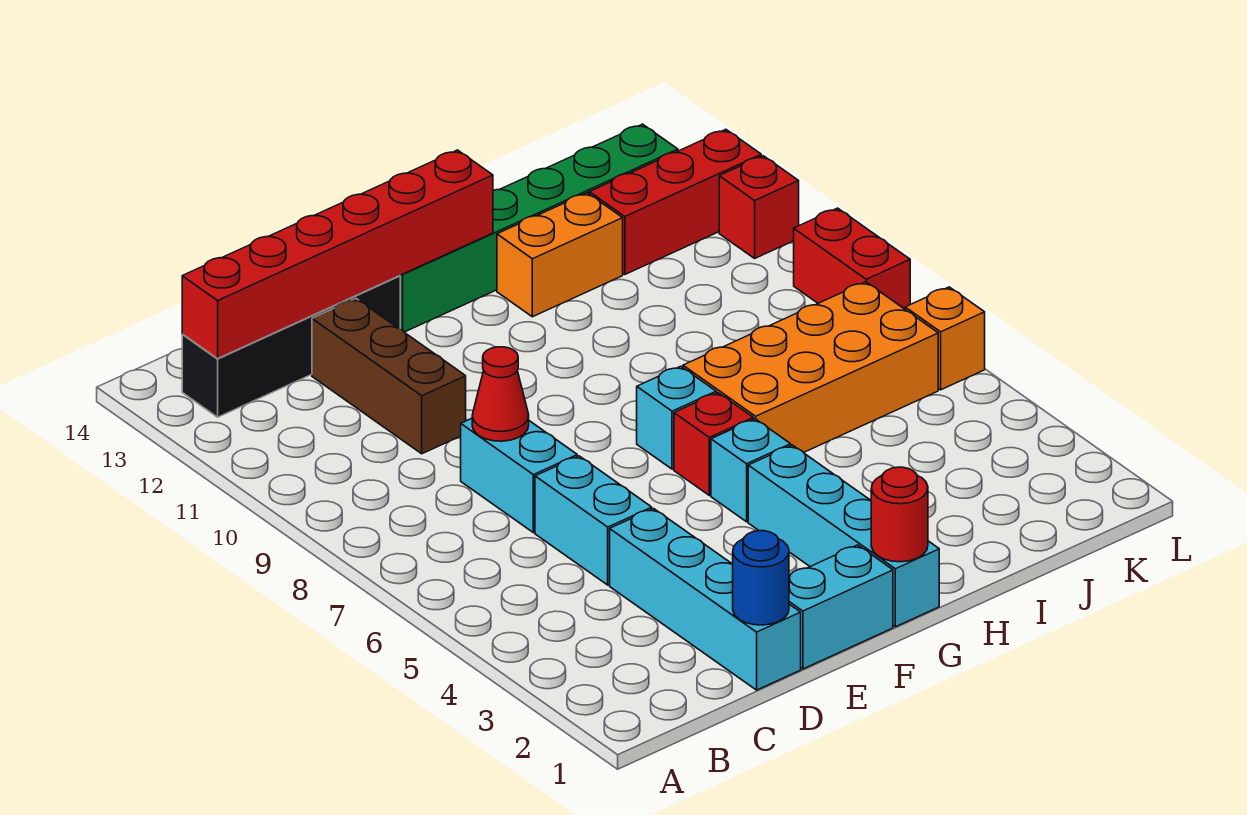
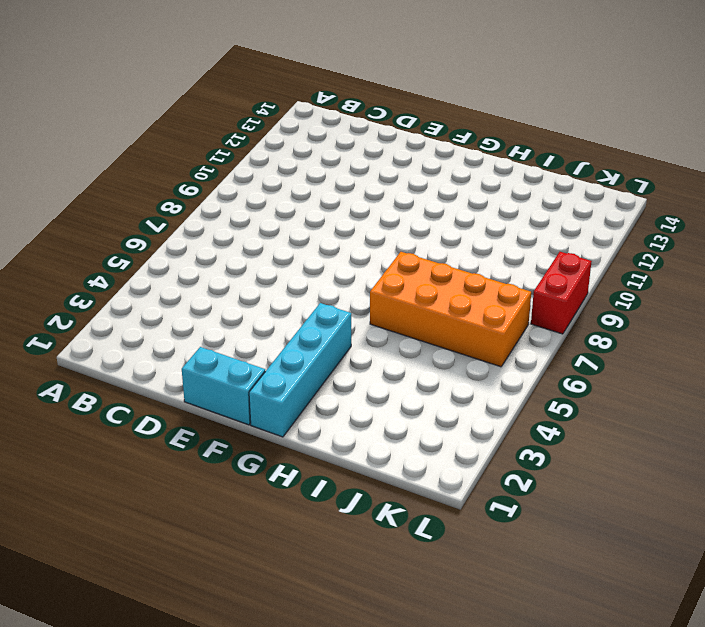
none -> black 1x4 brick [182,276,400,417]
none -> cyan 1x4 brick [610,509,801,690]
none -> cyan 1x2 brick [535,456,652,585]

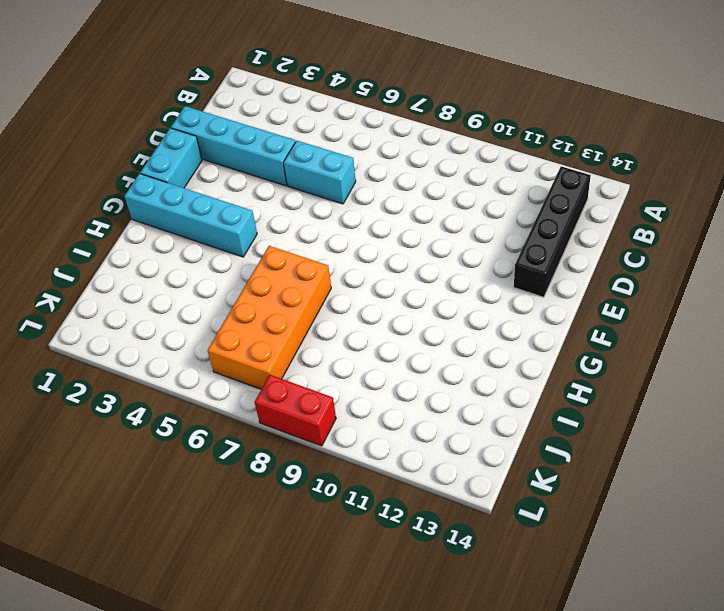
none -> cyan 1x2 brick [461,419,577,533]
none -> brown 1x3 brick [312,298,466,454]
none -> green 1x6 brick [400,124,678,332]

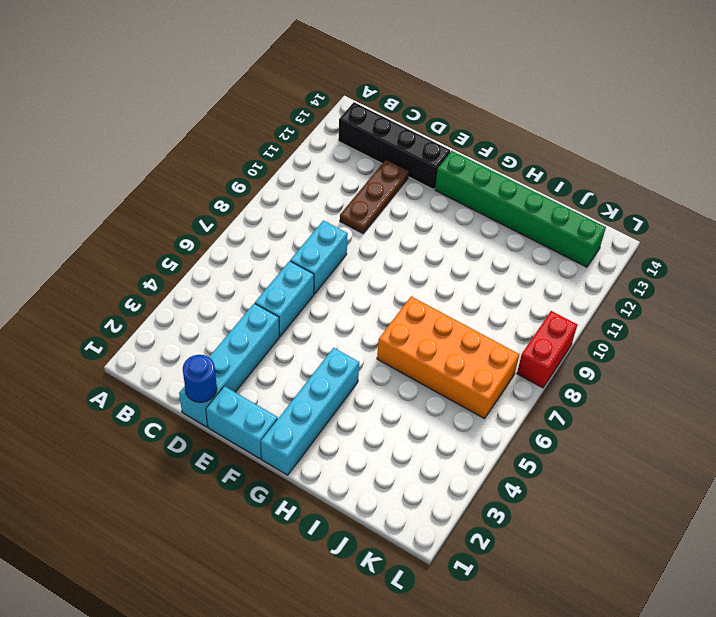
brown 1x3 plate [340,160,409,233] -> brown 1x3 brick [312,298,466,454]
none -> cyan 1x1 brick [711,419,791,522]
none -> red 1x1 brick [674,393,753,495]
none -> cyan 1x1 brick [637,366,716,469]

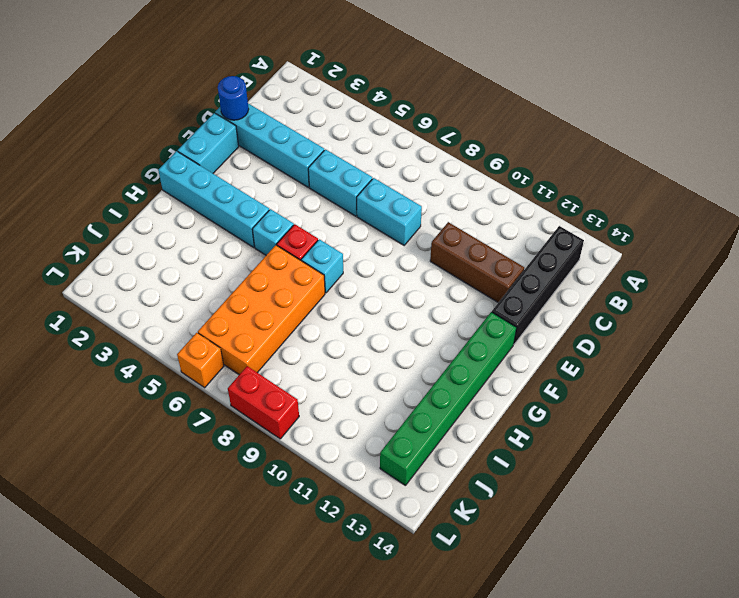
none -> orange 1x2 brick [497,193,623,317]
none -> red 1x3 brick [589,130,761,274]
none -> red 1x1 brick [719,156,799,258]

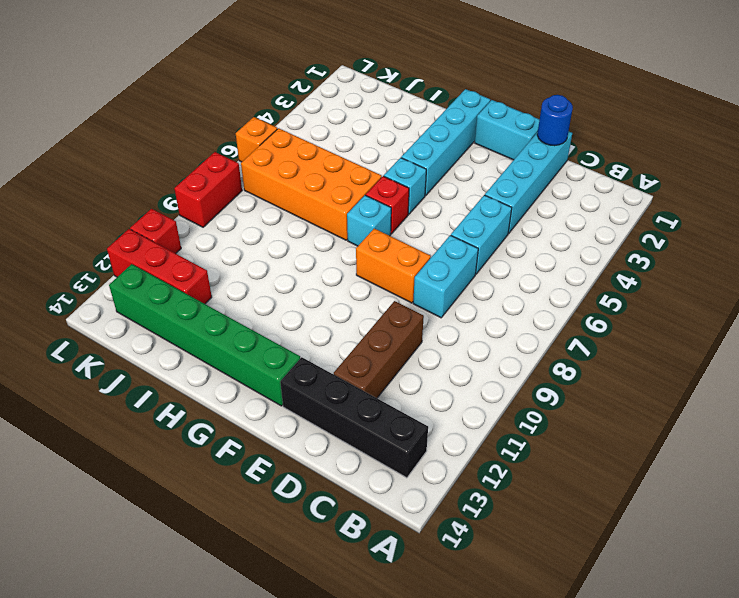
orange 1x2 brick [356,229,431,303] -> orange 1x2 brick moved to [497,193,623,317]
none -> red 1x6 brick [182,150,493,358]
none -> red 1x1 cone [472,347,529,441]
none -> red 1x1 round brick [871,467,928,562]

